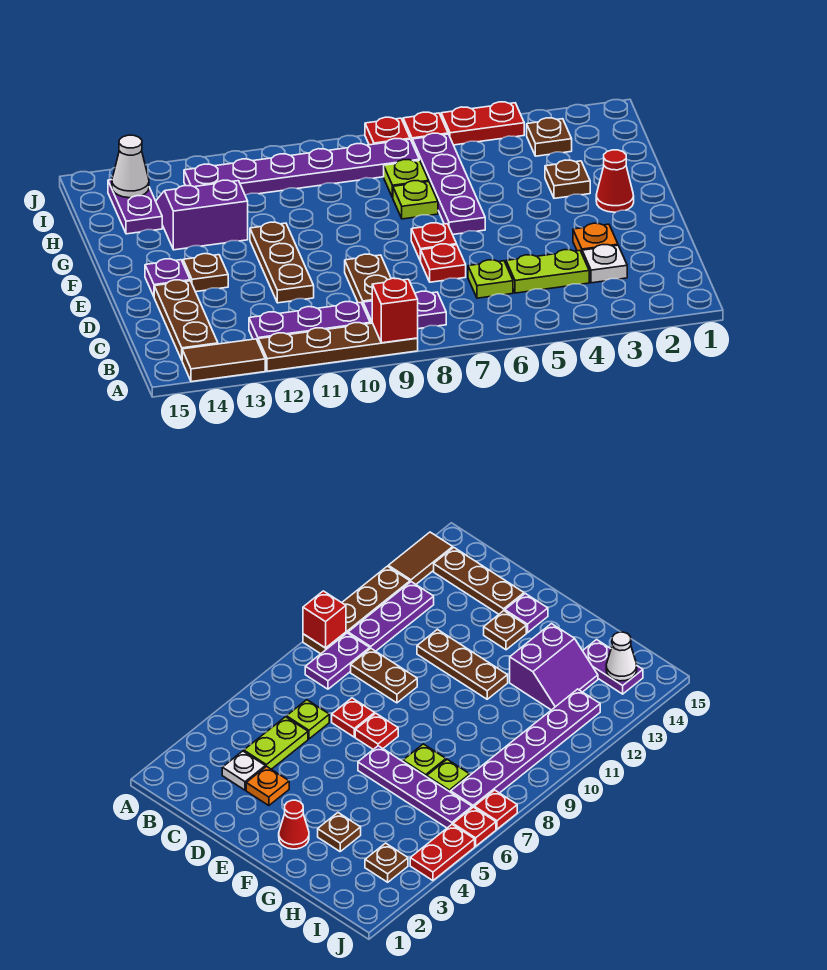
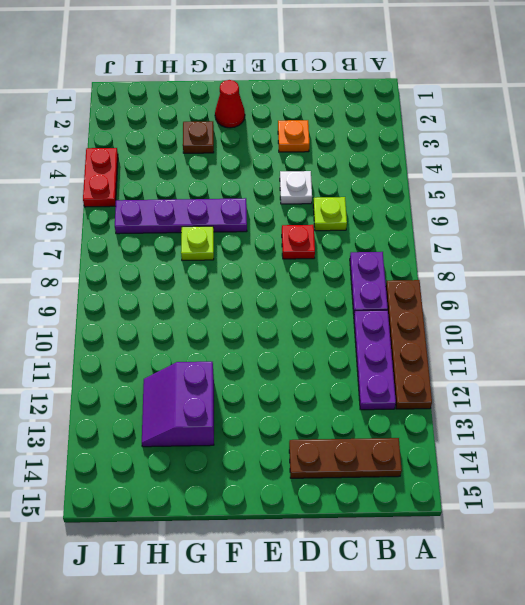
white 1x1 plate [280,171,312,204] -> white 1x1 plate moved to [582,245,627,283]
none -> brown 1x2 tile [182,339,265,382]
none -> lime 1x2 plate [506,250,589,293]
none -> brown 1x2 plate [345,254,391,305]

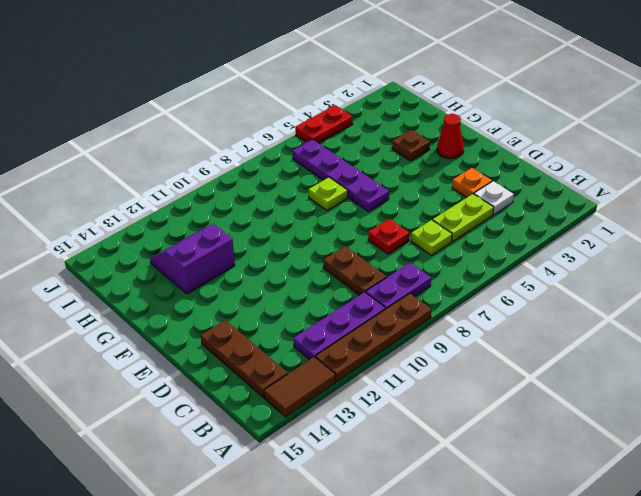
none -> brown 1x3 plate [250,222,314,303]
none -> red 1x1 plate [411,223,457,261]
none -> brown 1x1 plate [183,254,228,292]

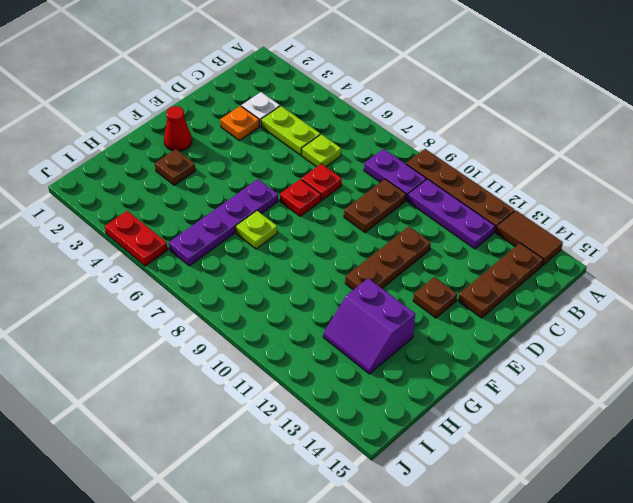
none -> purple 1x1 plate [145,259,190,296]
none -> lime 1x1 plate [384,160,429,198]
none -> purple 1x2 plate [108,180,162,234]

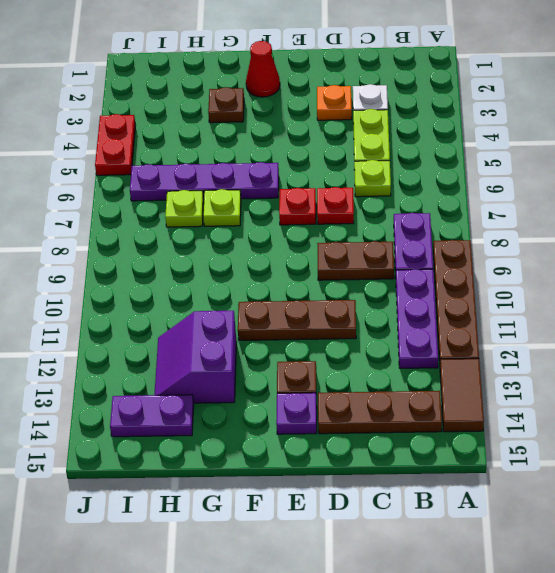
none -> brown 1x1 plate [527,118,572,156]
none -> purple 1x6 plate [184,139,419,195]
none -> red 1x1 plate [403,112,448,141]

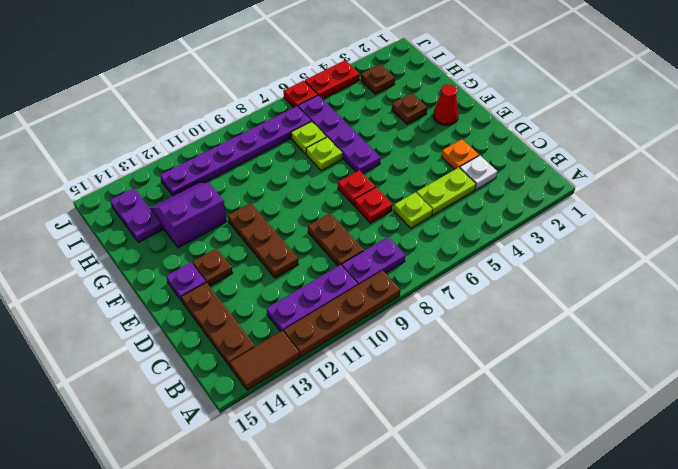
none -> red 1x1 plate [365,117,410,145]
none -> red 1x1 brick [372,278,418,343]
none -> white 1x1 cone [112,135,149,198]

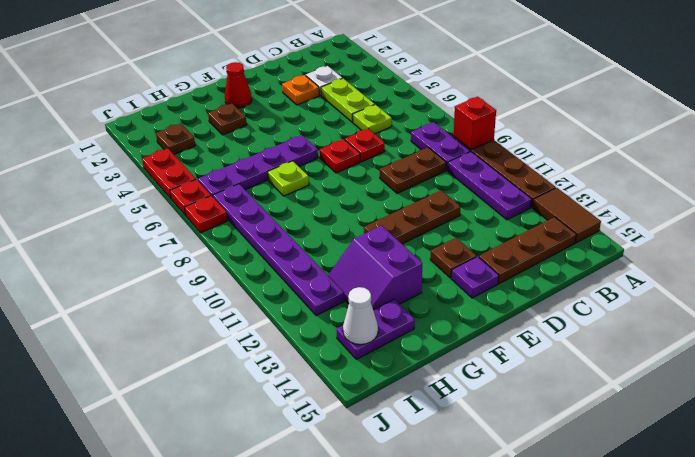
none -> lime 1x1 plate [384,160,429,198]

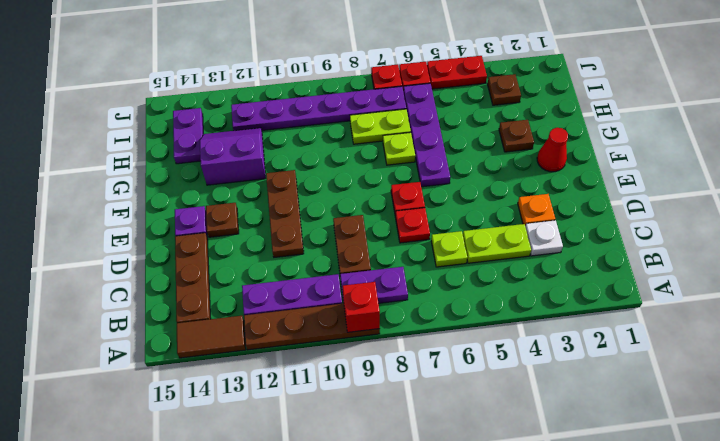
lime 1x2 plate [350,109,411,144] -> lime 1x1 plate [384,160,429,198]
none -> white 1x1 cone [112,135,149,198]

